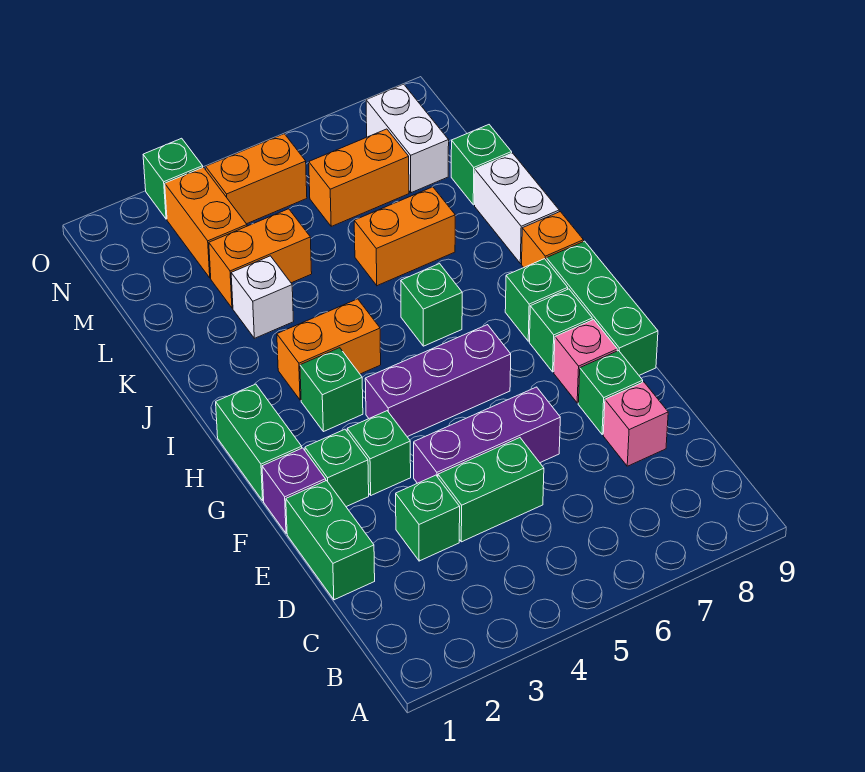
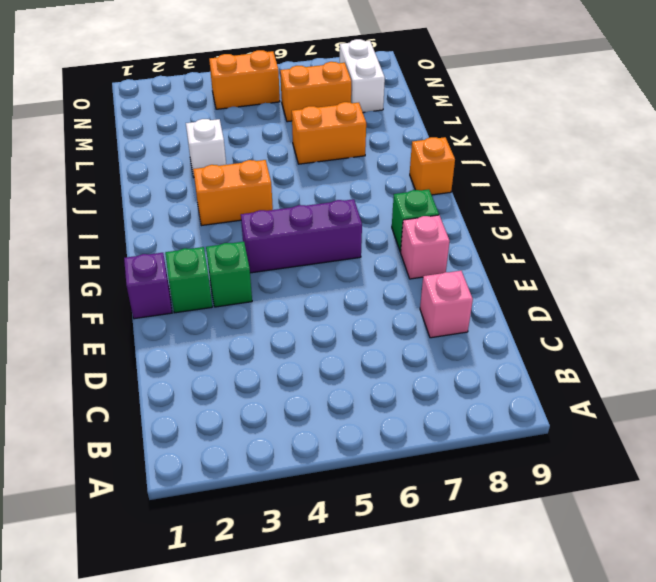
none -> green 1x2 brick [286,481,375,600]
none -> green 1x1 brick [396,475,460,561]
none -> green 1x2 brick [438,438,544,542]

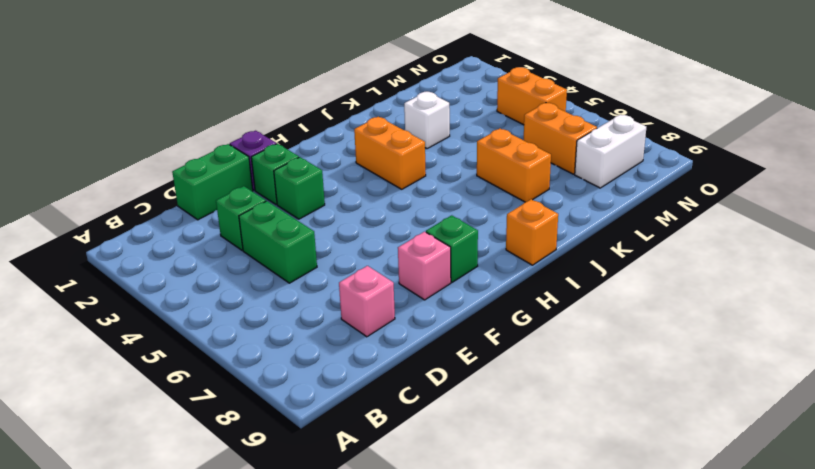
none -> purple 1x3 brick [414,387,560,483]
none -> green 1x1 brick [578,351,643,435]
none -> green 1x3 brick [546,241,658,375]

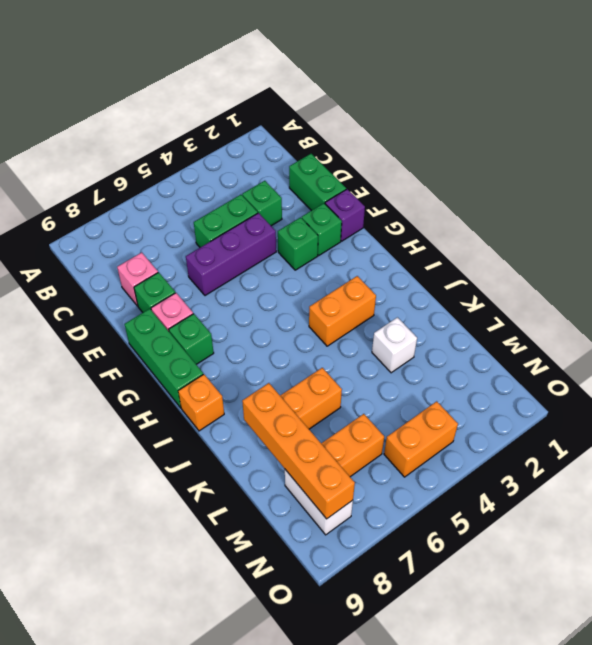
orange 1x4 brick [242,383,355,519] -> none
none -> green 1x2 brick [216,384,302,501]
none -> purple 1x3 brick [365,325,511,437]
none -> green 1x1 brick [300,348,363,432]

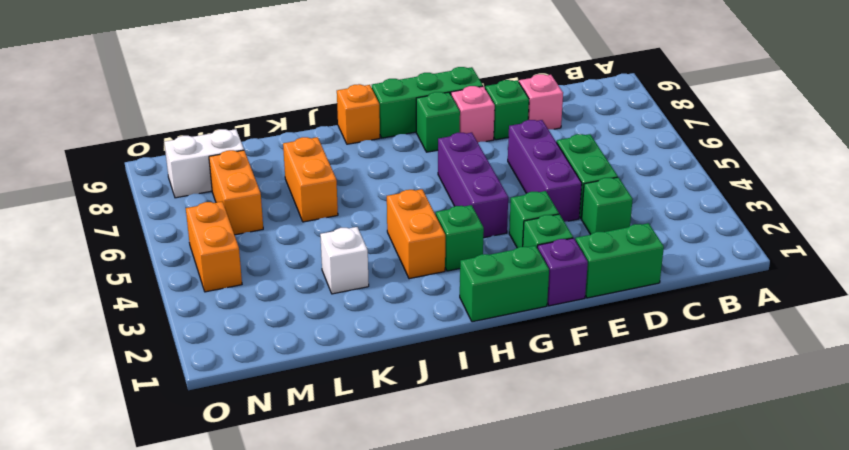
none -> green 1x1 brick [505,259,568,341]
none -> green 1x1 brick [401,264,462,346]
none -> white 1x2 brick [475,153,559,264]

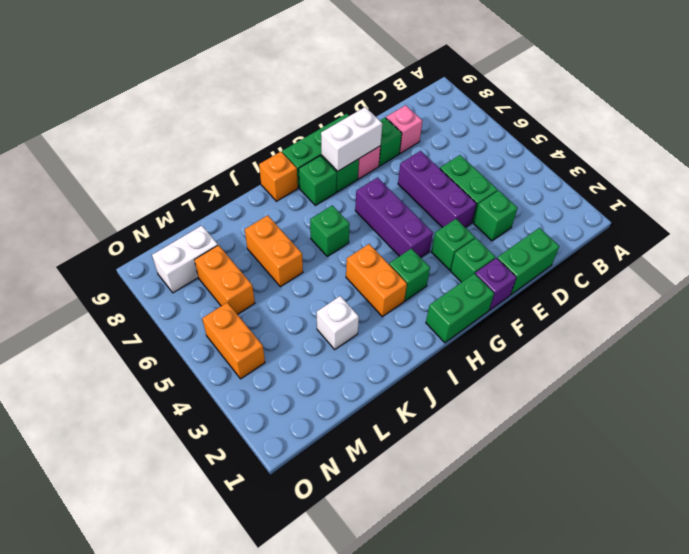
white 1x2 brick [321,107,382,171] -> white 1x2 brick moved to [475,153,559,264]
none -> orange 1x2 brick [209,209,312,308]
none -> green 1x1 brick [451,125,512,205]
none -> orange 1x2 brick [165,167,247,278]

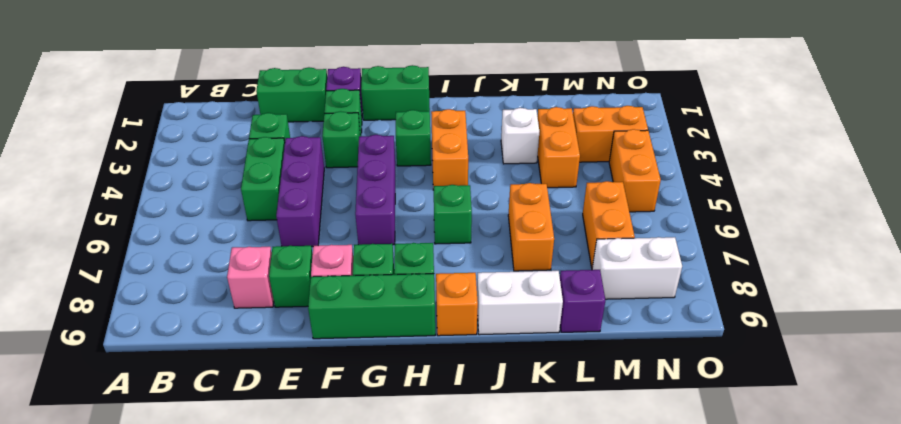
purple 1x1 brick [560,270,605,332] -> green 1x1 brick [451,125,512,205]
none -> green 1x1 brick [143,138,203,219]

